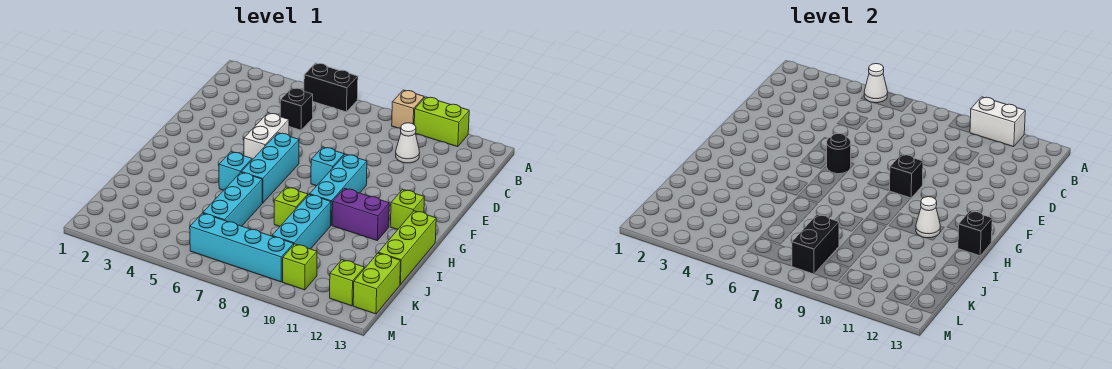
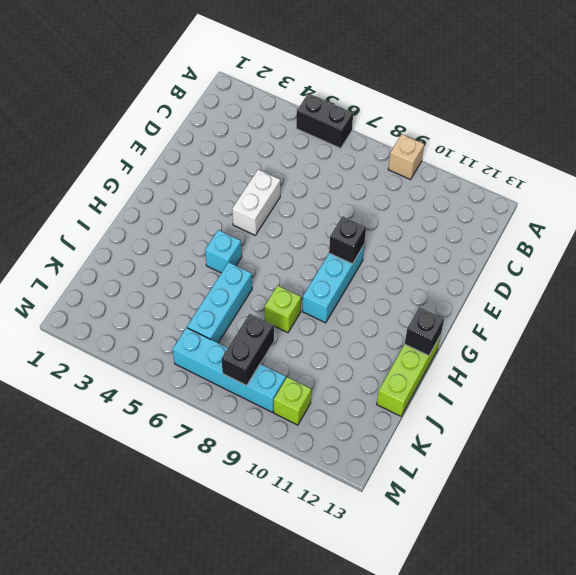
none -> lime 1x2 brick [414,97,469,147]
none -> black 1x1 brick [280,88,313,130]
none -> white 1x1 cone [396,123,419,163]

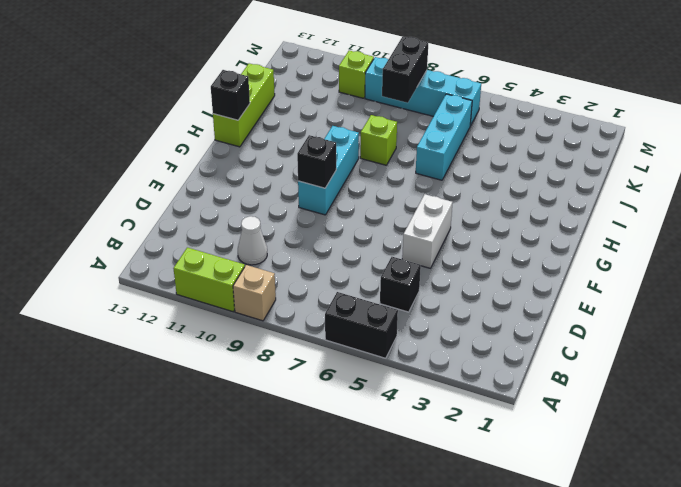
none -> cyan 1x3 brick [242,133,299,203]
none -> cyan 1x1 brick [311,147,344,186]
none -> lime 1x1 brick [390,190,424,230]

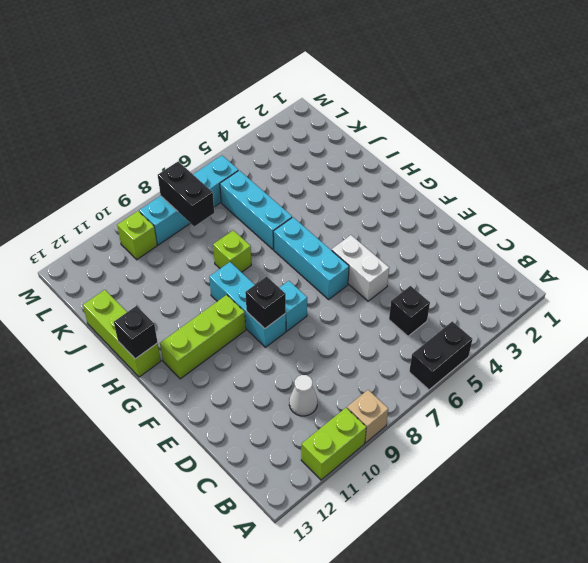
lime 1x3 brick [160,295,246,379] -> lime 1x1 brick [390,190,424,230]
none -> cyan 1x1 brick [219,152,252,190]
none -> purple 1x2 brick [332,188,389,240]
none -> cyan 1x3 brick [272,194,331,249]

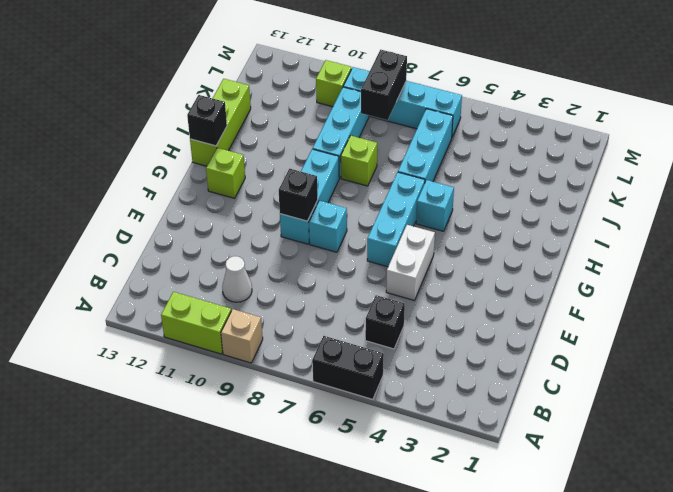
none -> purple 1x2 brick [332,188,389,240]
none -> lime 1x2 brick [353,253,401,314]
none -> lime 1x1 brick [330,260,364,306]

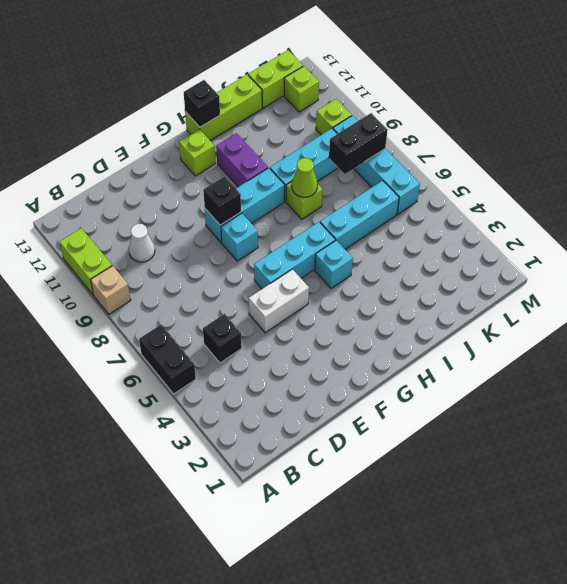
lime 1x1 cone [292,158,318,197] -> none
none -> white 1x1 cone [864,64,888,103]
none -> white 1x2 brick [970,97,1025,147]
none -> black 1x1 round brick [827,133,851,174]

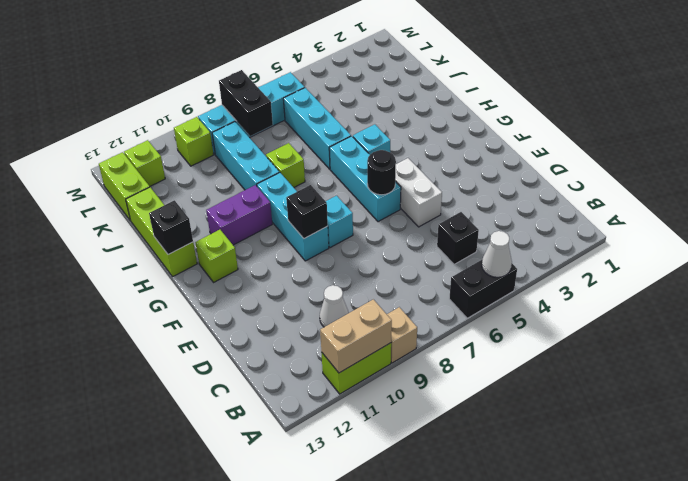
tan 1x2 brick [320,299,392,373] -> white 1x2 brick [970,97,1025,147]
none -> white 1x1 cone [916,197,940,238]

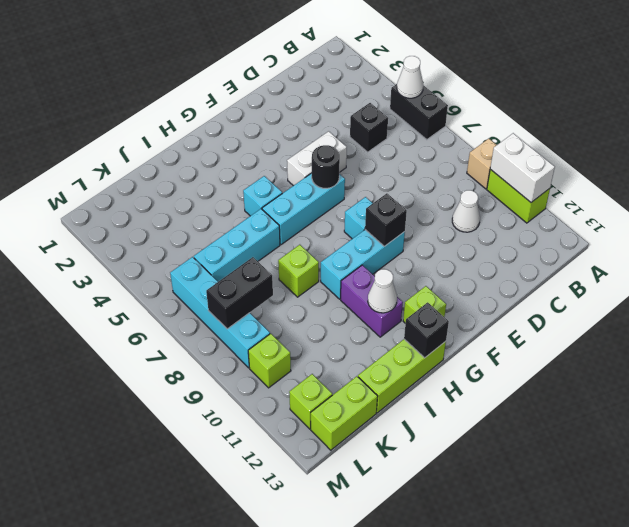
none -> cyan 1x3 brick [272,194,331,249]

